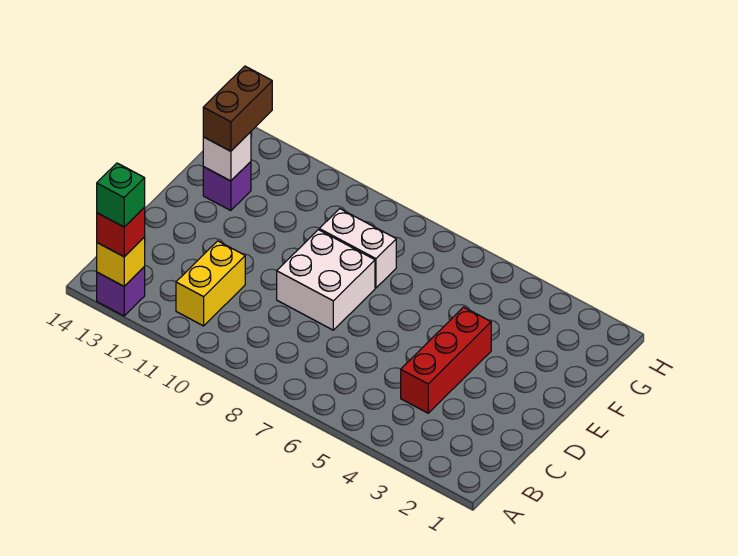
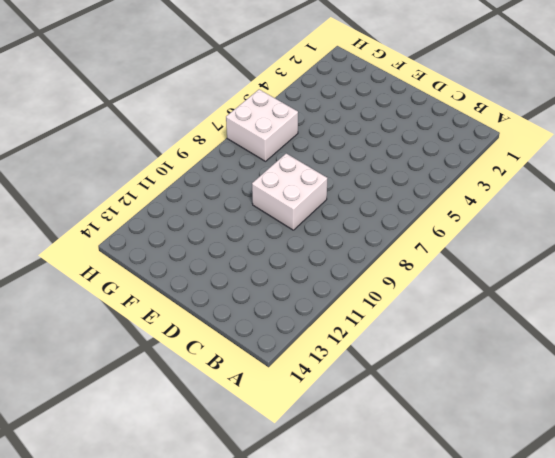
white 2x2 brick [226,89,298,161] -> none
none -> purple 1x1 brick [97,267,145,316]
none -> yellow 1x2 brick [176,241,245,326]

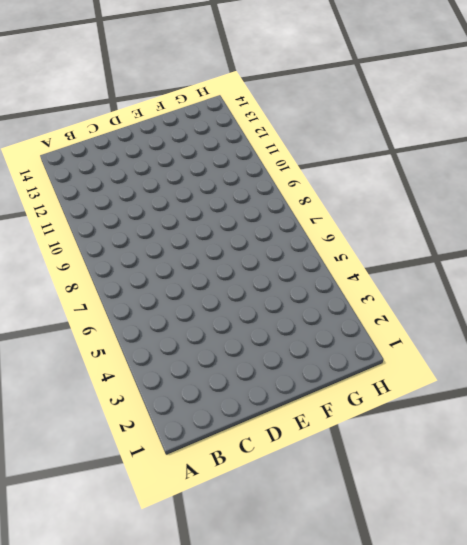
none -> purple 1x1 brick [97,267,145,316]
none -> yellow 1x2 brick [176,241,245,326]

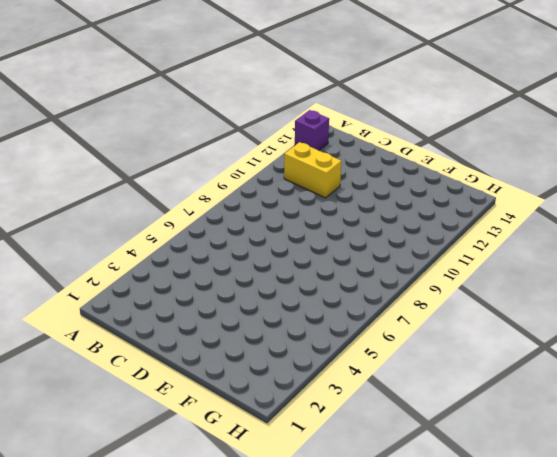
none -> red 1x3 brick [401,307,491,413]
none -> white 2x2 brick [277,230,375,330]

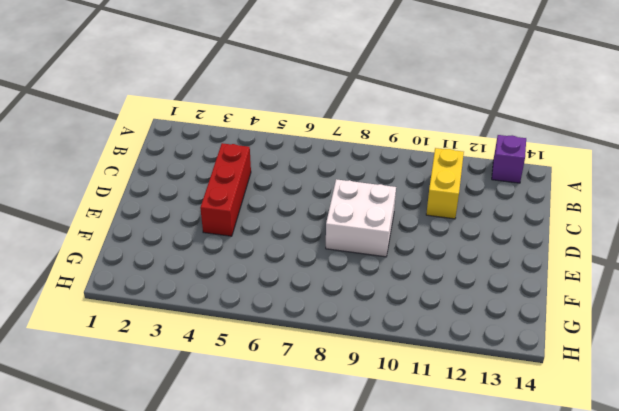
none -> white 1x2 brick [319,209,396,288]
none -> purple 1x1 brick [203,162,251,211]

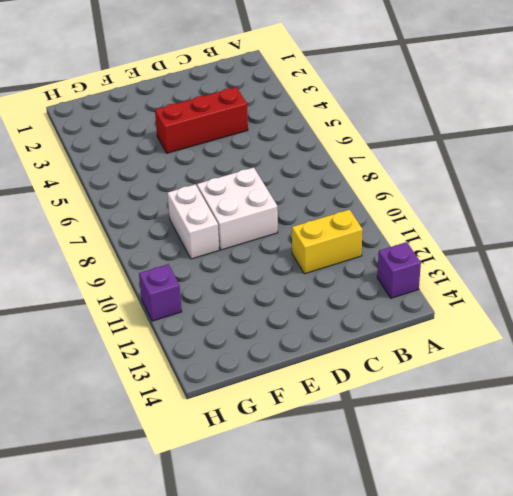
purple 1x1 brick [139,264,182,321] -> purple 1x1 brick moved to [203,162,251,211]
none -> yellow 1x1 brick [97,237,145,286]
none -> white 1x1 brick [203,132,251,181]

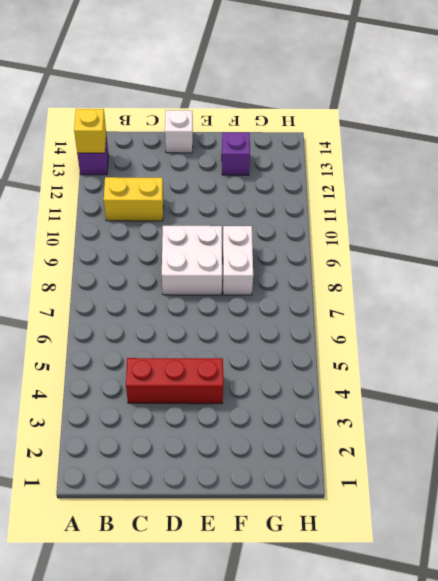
white 1x1 brick [165,110,193,153] -> white 1x1 brick moved to [203,132,251,181]
none -> red 1x1 brick [97,208,145,257]
none -> brown 1x2 brick [203,66,272,151]

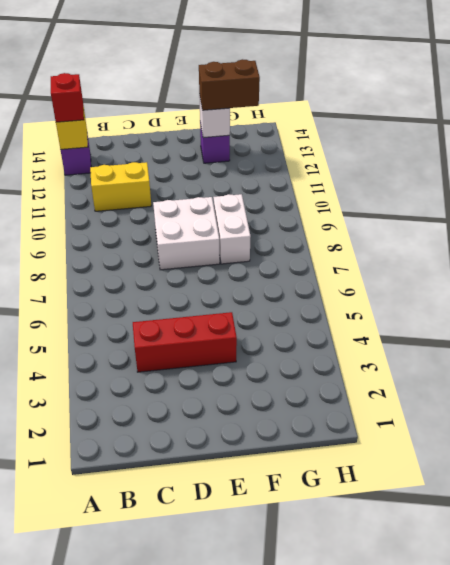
none -> green 1x1 brick [97,163,145,227]

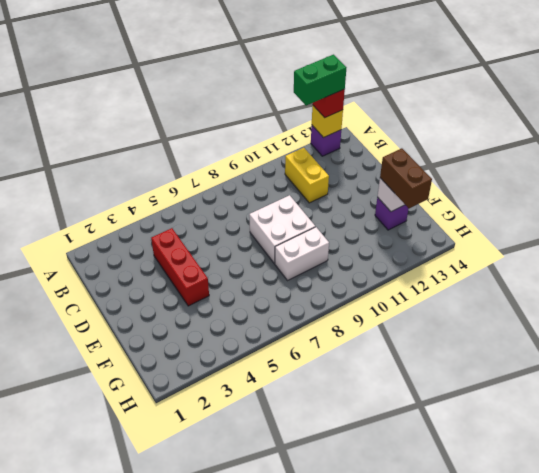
green 1x2 brick [294,55,346,106] -> green 1x1 brick [97,163,145,227]

